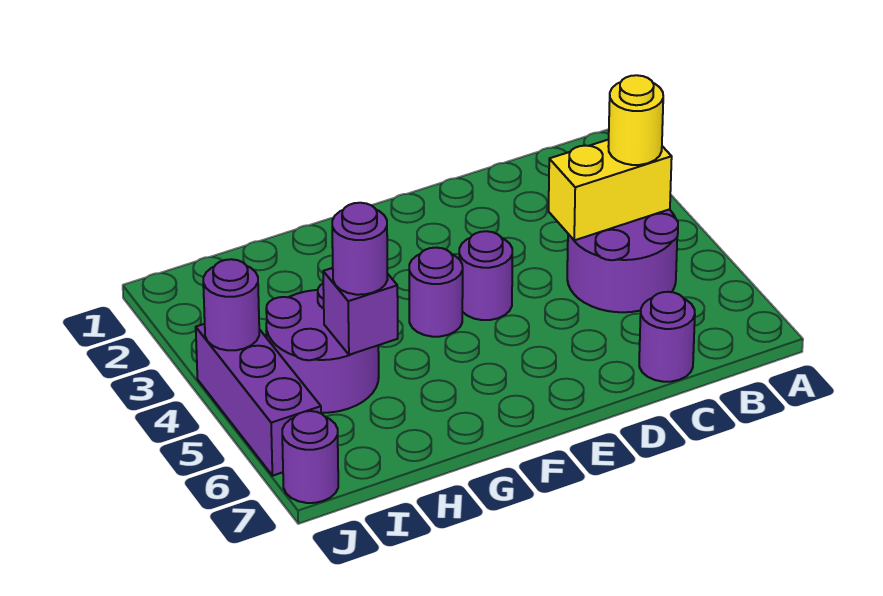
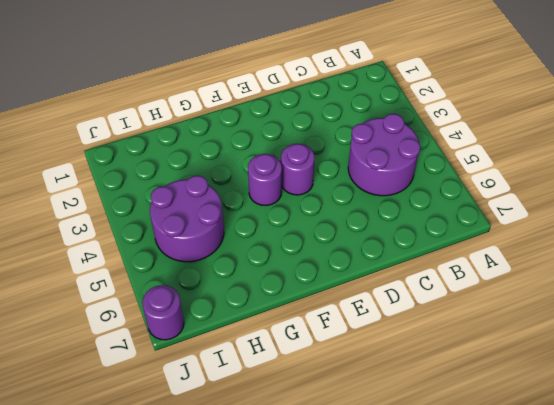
none -> purple 1x1 round brick [639,292,695,382]
none -> purple 1x3 brick [196,324,321,476]
none -> yellow 1x2 brick [549,139,672,240]

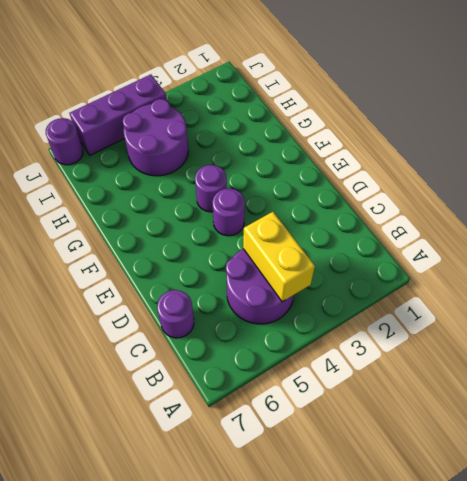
none -> purple 1x1 brick [323,268,398,355]
none -> purple 1x1 round brick [203,259,259,350]
none -> yellow 1x1 round brick [608,75,663,165]

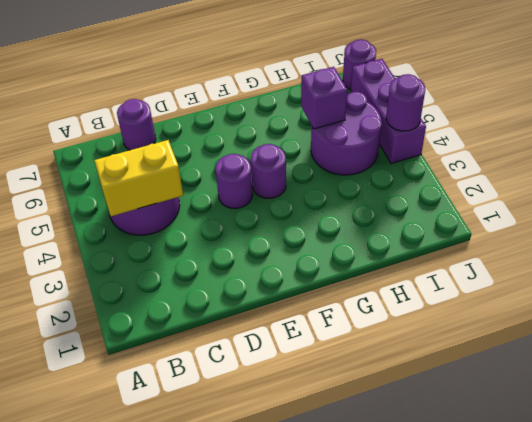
none -> yellow 1x1 round brick [608,75,663,165]
none -> purple 1x1 round brick [332,203,388,295]

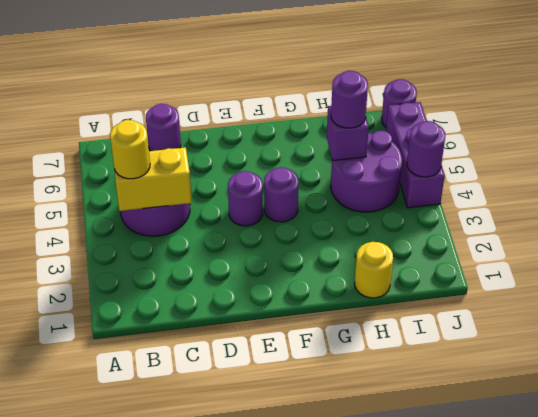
yellow 1x1 round brick [355,242,393,298] -> none

